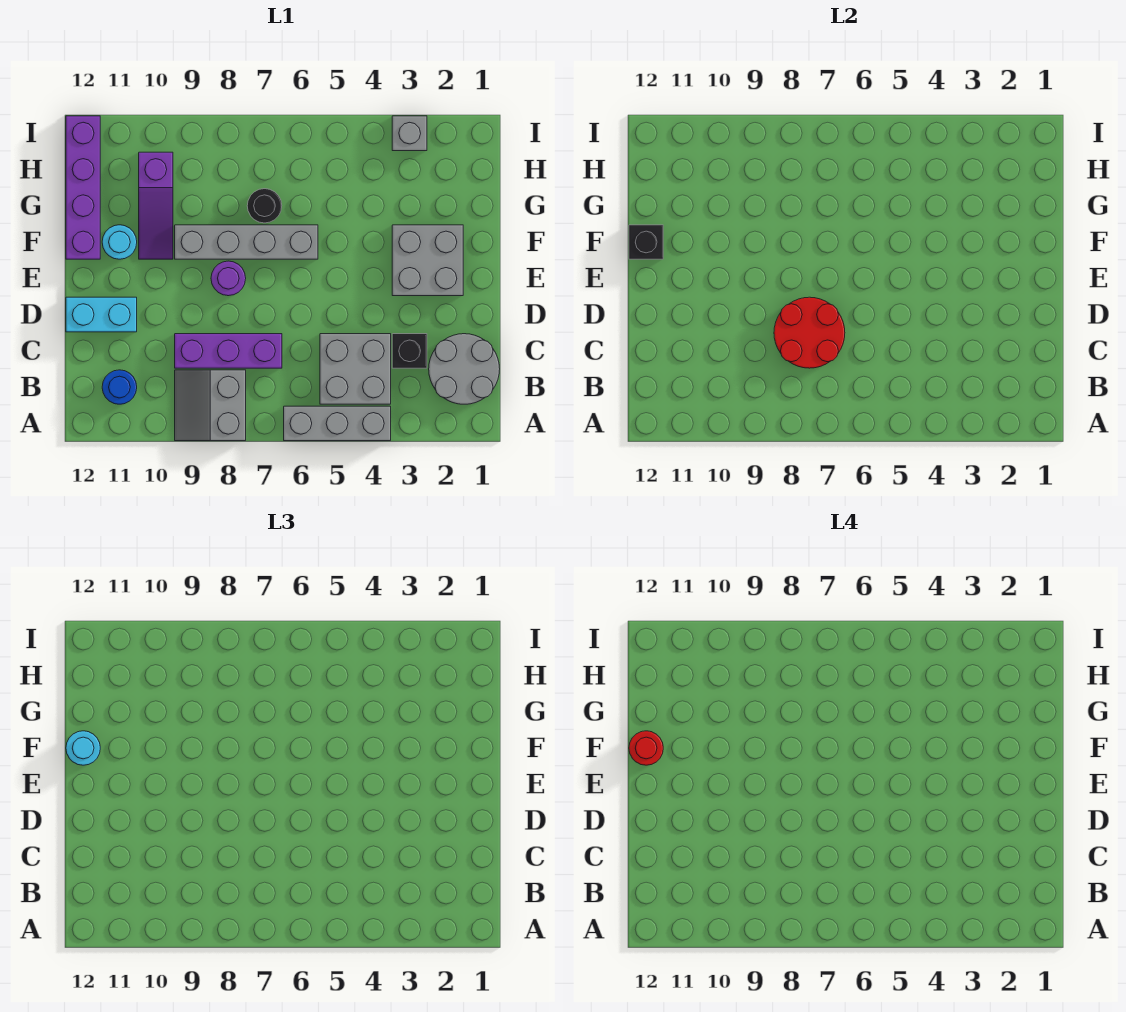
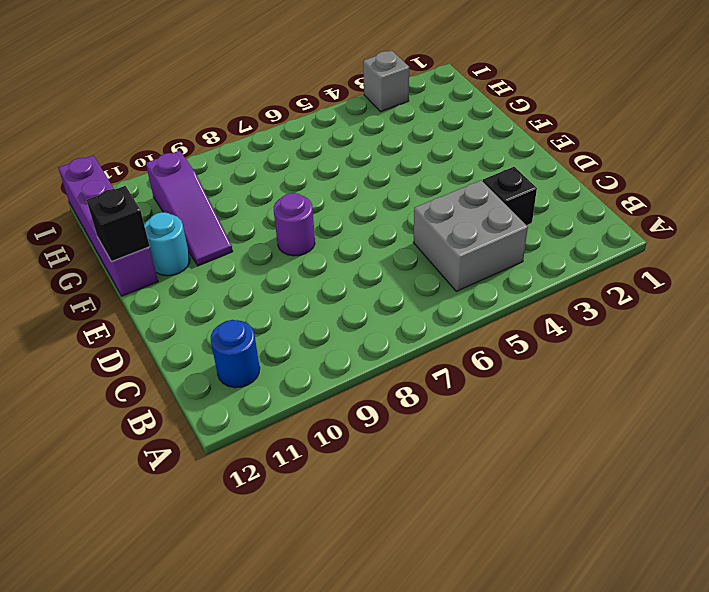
none -> grey 1x3 brick [284,406,391,441]
none -> grey 2x2 slope [175,370,246,441]
none -> grey 2x2 round brick [429,334,500,404]

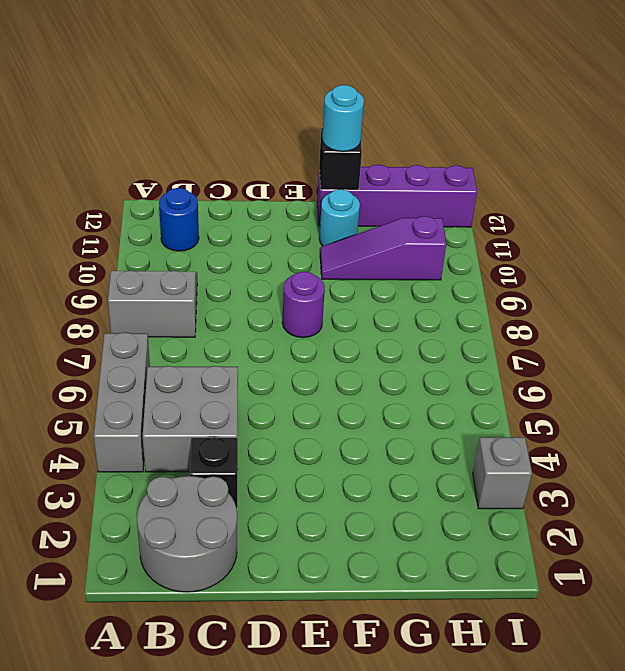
none -> purple 1x3 brick [175,334,282,368]
none -> cyan 1x2 brick [66,297,137,332]
none -> grey 2x2 brick [392,225,463,296]

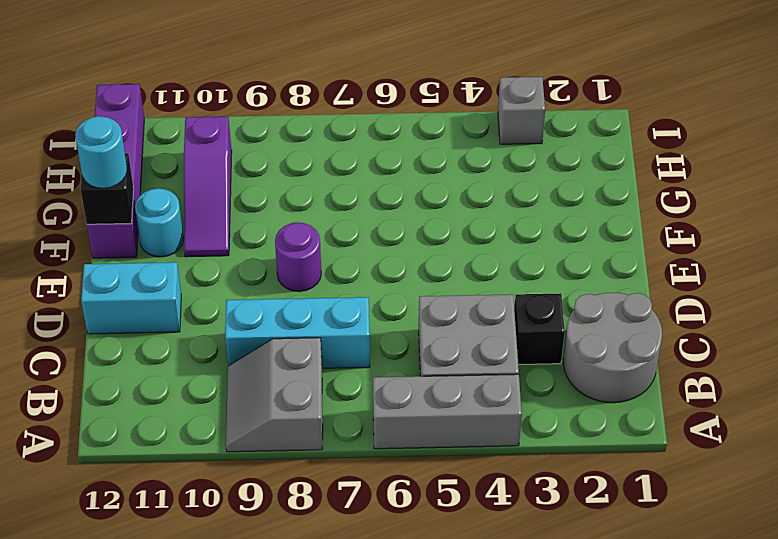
cyan 1x3 brick [225,297,370,368] -> purple 1x3 brick [175,334,282,368]
none -> blue 1x1 round brick [102,370,137,404]
none -> grey 2x2 brick [392,225,463,296]
none -> grey 1x4 brick [175,225,318,259]

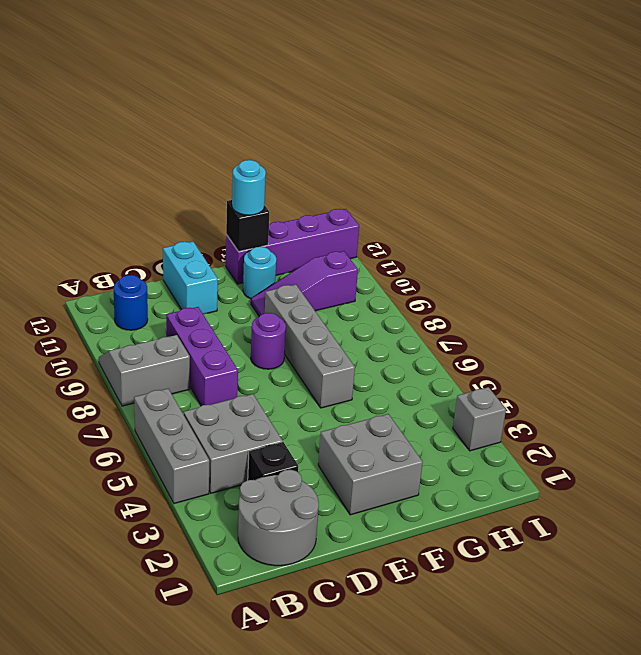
none -> black 1x1 round brick [247,189,282,223]
none -> red 2x2 round brick [774,297,845,368]
none -> red 1x1 round brick [629,731,663,765]

